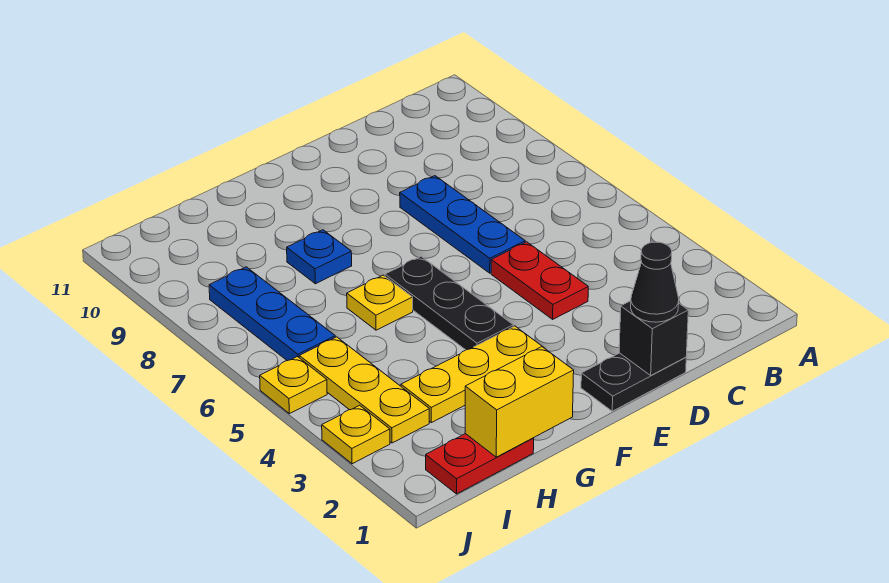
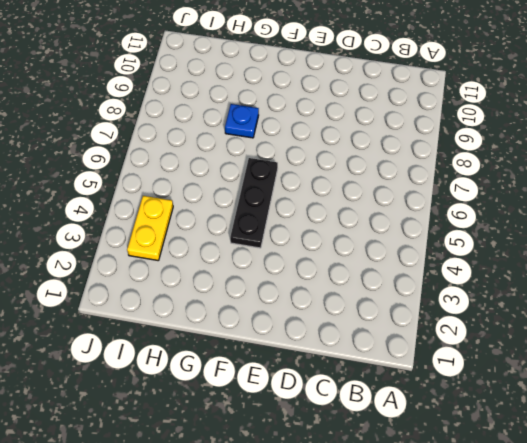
yellow 1x2 plate [127,196,173,261] -> yellow 1x3 plate [299,337,429,443]
none -> black 1x2 plate [581,353,686,411]
none -> red 1x2 plate [491,242,588,319]
none -> blue 1x3 plate [400,176,525,273]

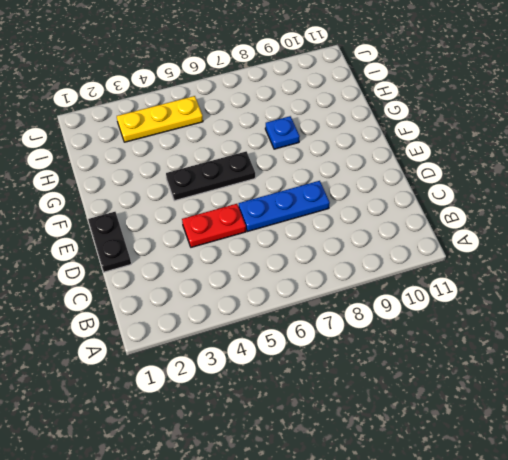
none -> yellow 1x3 plate [401,326,544,423]
none -> yellow 1x1 plate [347,275,413,330]
none -> red 1x2 plate [426,434,534,494]

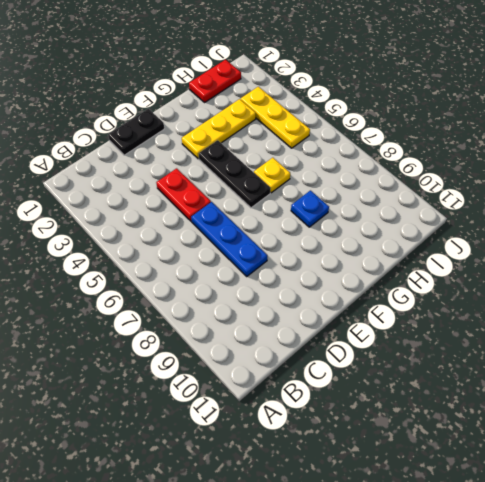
none -> blue 1x3 plate [209,267,335,361]
none -> yellow 1x1 plate [322,405,390,464]
none -> yellow 1x1 plate [260,357,327,414]

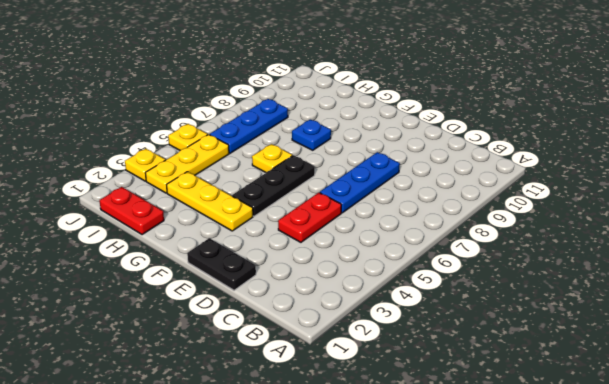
none -> black 1x1 brick [619,301,688,375]
none -> yellow 1x2 brick [465,347,574,457]
none -> black 1x1 cone [631,242,679,322]

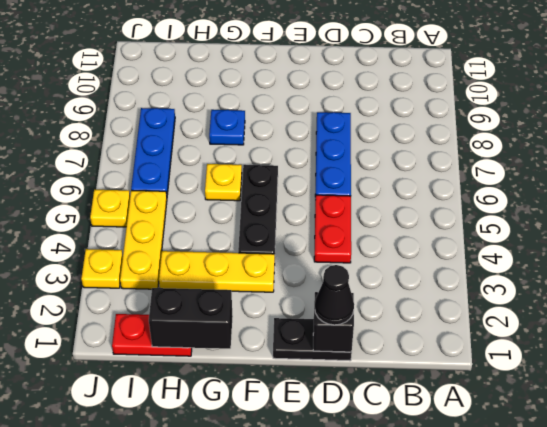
black 1x2 brick [149,288,233,349] -> yellow 1x2 brick [465,347,574,457]

